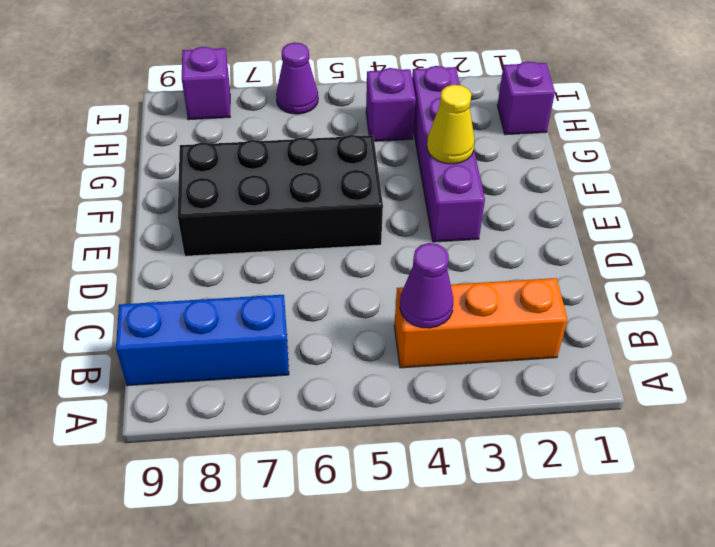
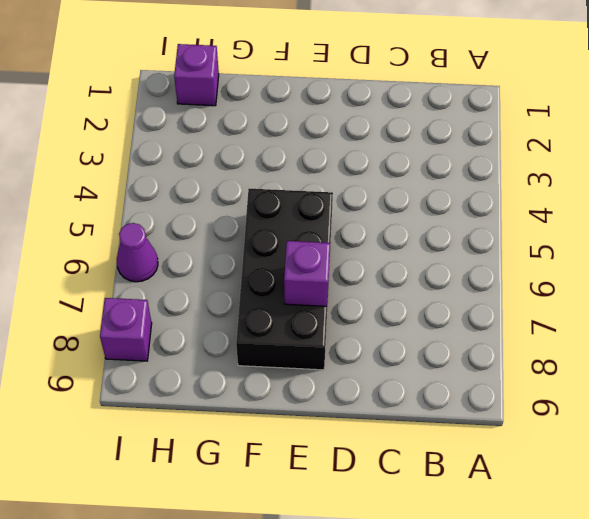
purple 1x1 brick [284,241,330,306] -> purple 1x1 brick moved to [366,68,416,141]
none -> orange 1x3 brick [394,278,568,368]
none -> blue 1x3 brick [116,295,289,386]

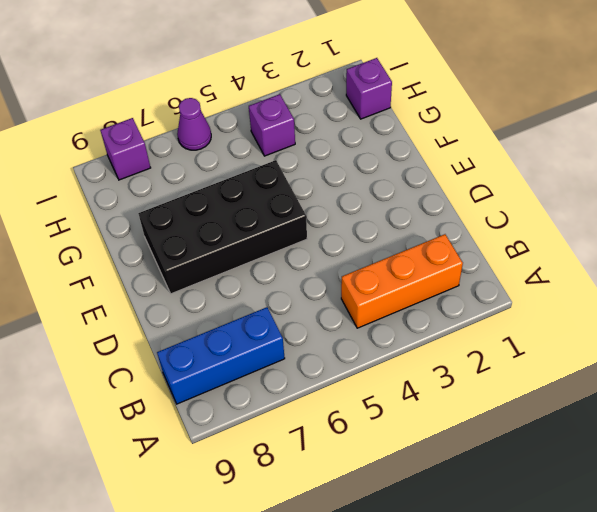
none -> purple 1x4 brick [412,66,485,242]
none -> purple 1x1 cone [400,243,453,328]

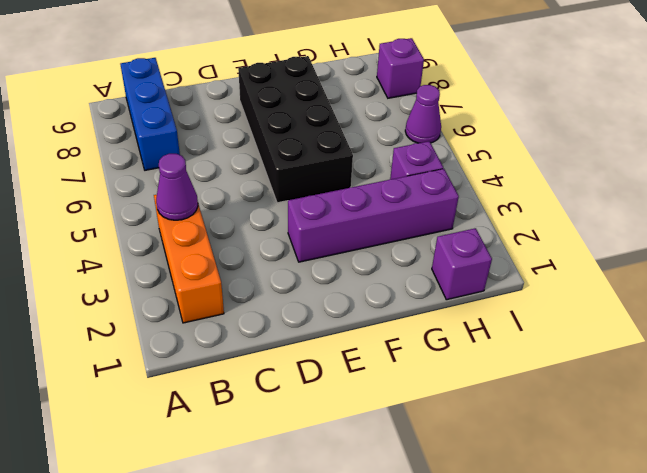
none -> yellow 1x1 cone [427,85,474,164]

